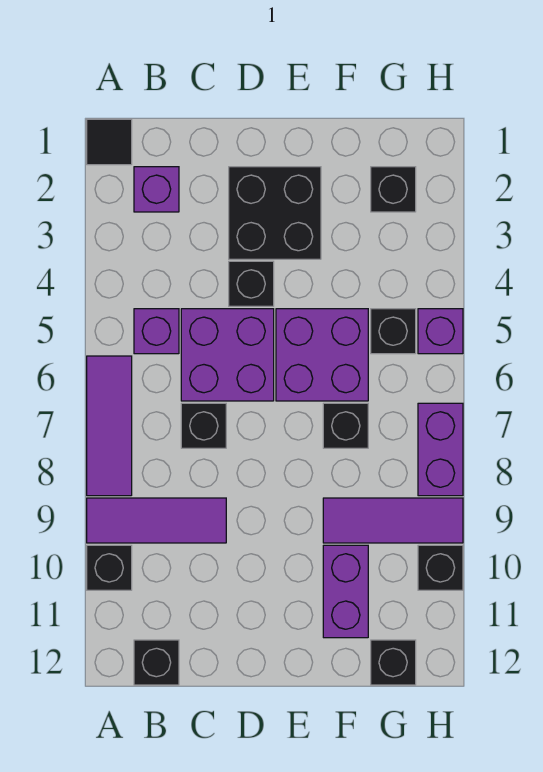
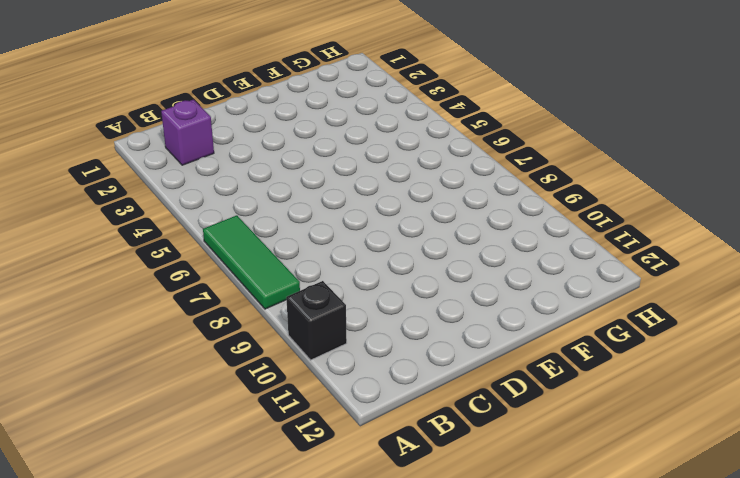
green 1x3 tile [203,215,300,309] -> purple 1x3 tile [87,356,132,496]
none -> black 1x1 tile [87,119,132,165]
none -> purple 1x3 tile [87,498,226,543]
none -> purple 1x1 brick [134,309,179,354]

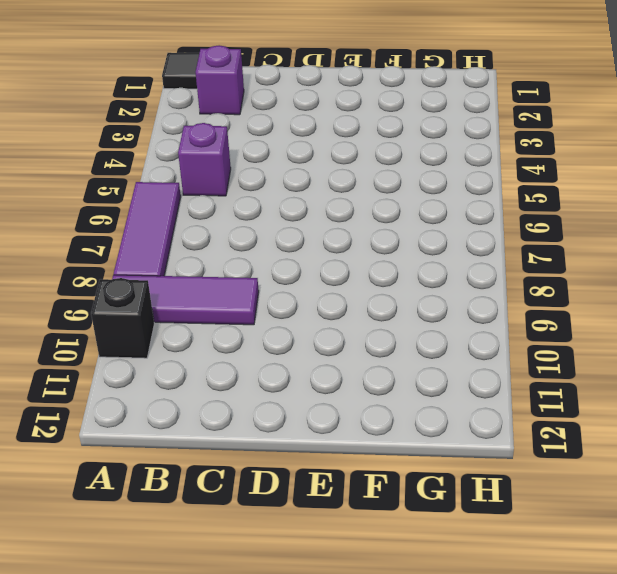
none -> black 1x1 brick [134,640,179,685]
none -> purple 2x2 brick [181,309,274,401]
none -> black 1x1 brick [181,403,226,448]

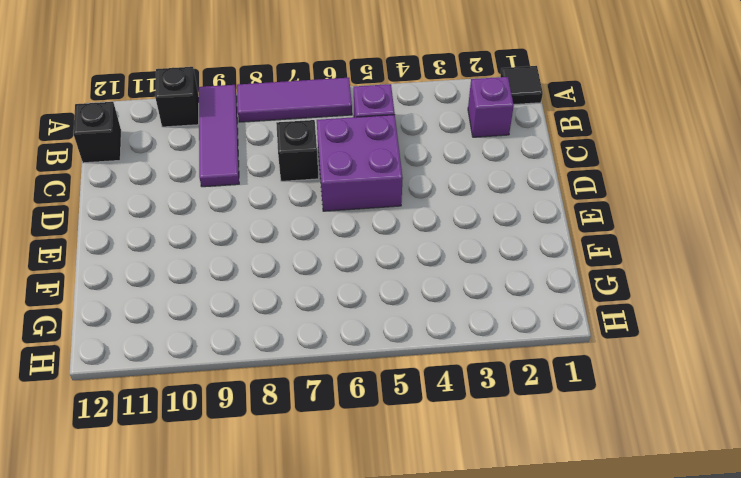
none -> black 2x2 brick [229,167,321,259]
none -> black 1x1 brick [229,261,274,306]
none -> purple 2x2 brick [276,309,368,401]

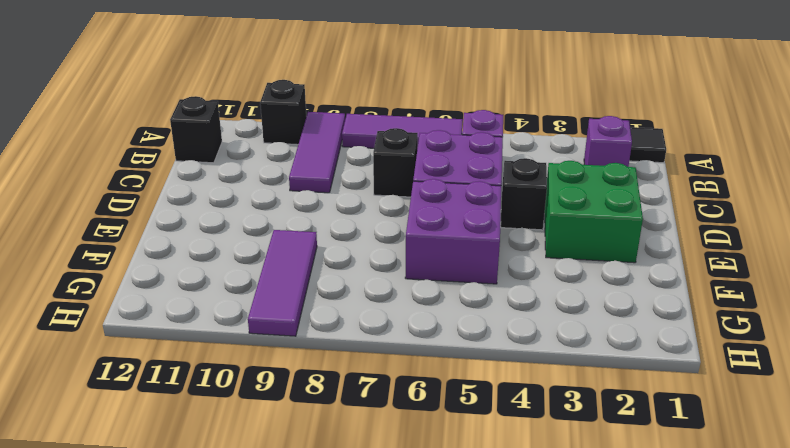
green 2x2 brick [545,161,643,263] -> black 2x2 brick [229,167,321,259]
none -> black 1x1 brick [323,403,368,448]
none -> purple 1x2 brick [323,545,368,638]
none -> black 1x1 brick [371,167,416,212]

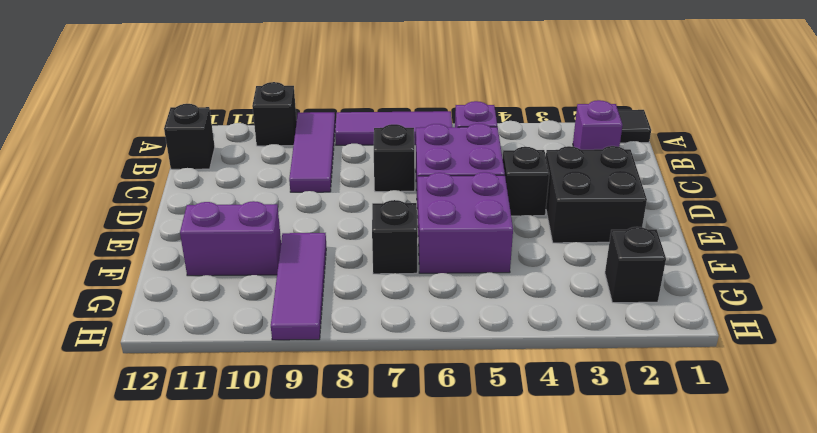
none -> black 1x1 brick [371,309,416,354]
none -> black 1x1 brick [371,640,416,685]
none -> purple 1x1 brick [418,309,463,354]

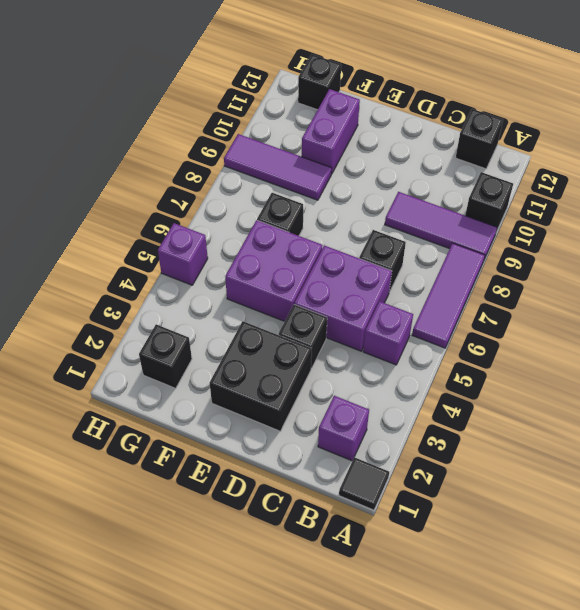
none -> black 1x1 brick [371,309,416,354]
none -> purple 1x2 brick [418,403,463,496]
none -> black 1x1 brick [418,545,463,590]

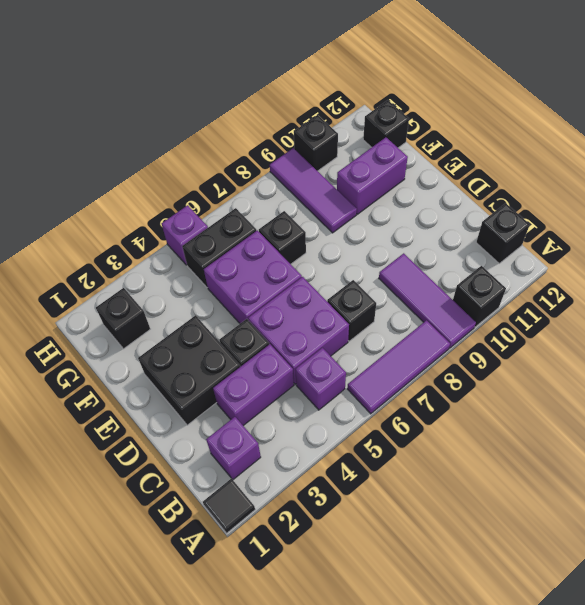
purple 1x2 brick [213,344,294,426] -> purple 1x2 brick moved to [418,403,463,496]
black 1x2 brick [182,208,257,288] -> black 1x1 brick [371,309,416,354]

